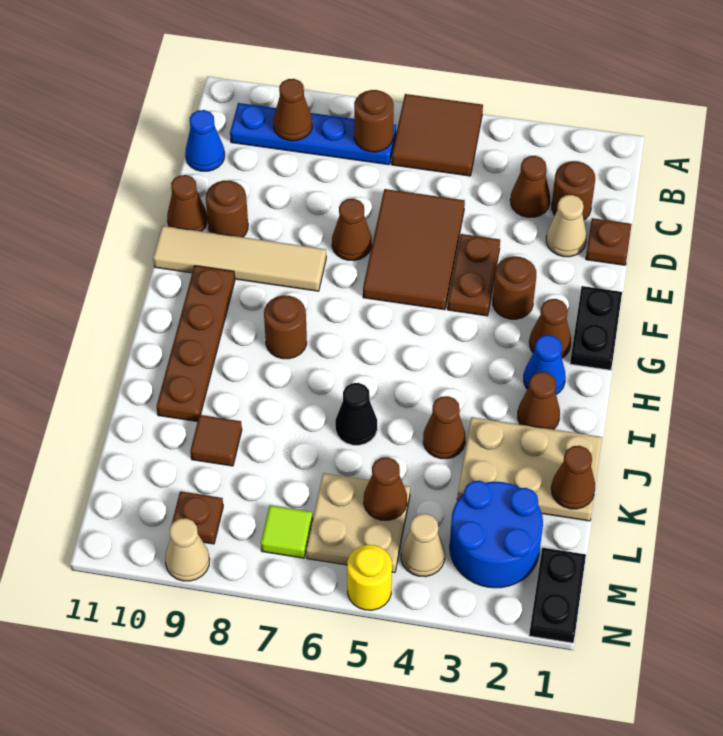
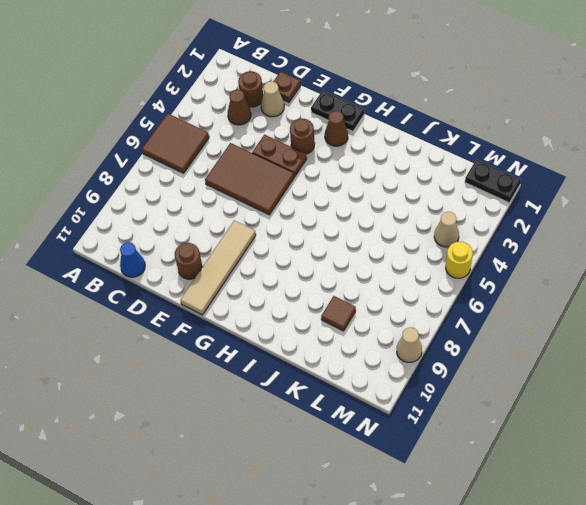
none -> blue 1x4 plate [230,103,396,165]
none -> brown 1x1 cone [332,199,372,261]
none -> brown 1x1 cone [167,175,207,231]
none -> brown 1x4 plate [156,266,235,422]

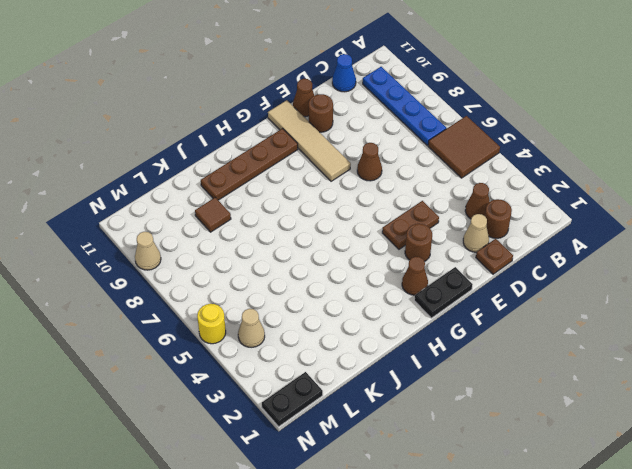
none -> brown 2x3 tile [363,189,465,310]
none -> blue 1x1 cone [524,335,566,394]
none -> brown 1x1 round brick [264,296,307,359]
none -> brown 1x1 cone [518,372,560,430]

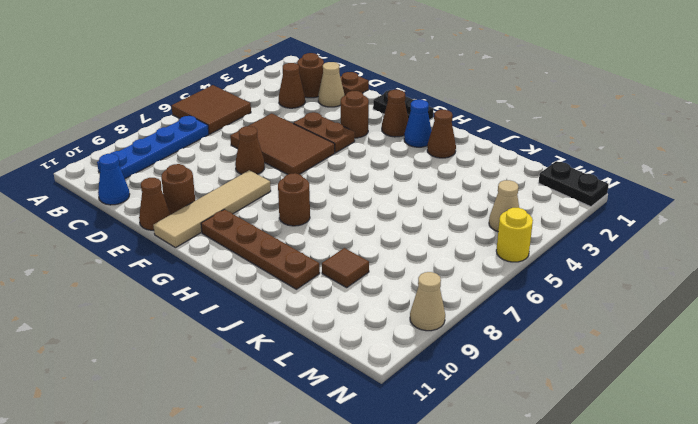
none -> tan 2x3 plate [457,417,602,521]
none -> brown 1x1 cone [423,396,465,459]
none -> black 1x1 cone [335,383,377,445]
none -> blue 2x2 round brick [450,481,543,588]

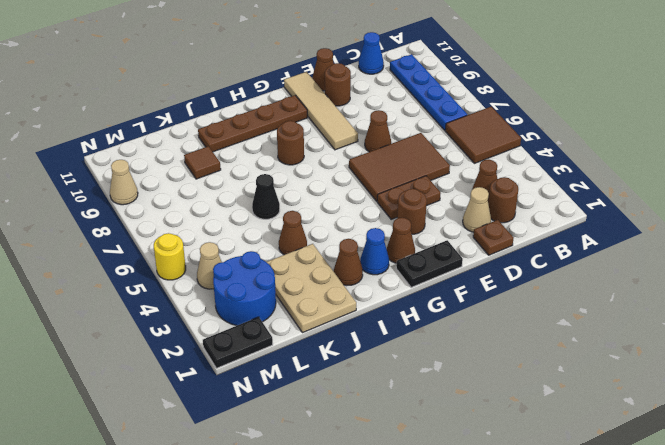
none -> tan 2x2 plate [306,473,410,573]
none -> lime 1x1 tile [261,505,313,558]
none -> brown 1x1 plate [172,491,223,544]
none -> brown 1x1 round brick [354,90,394,152]

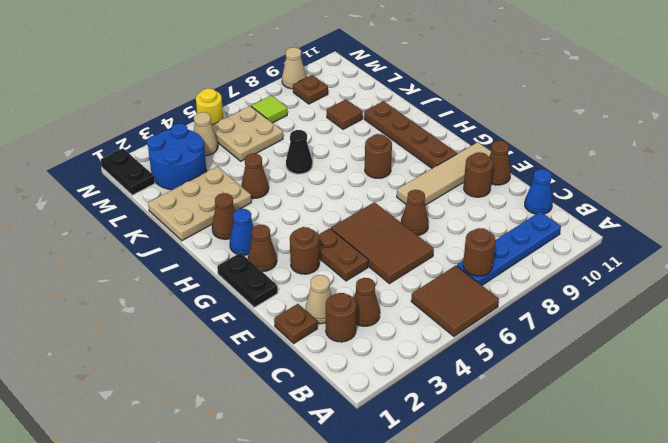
none -> brown 1x1 cone [273,79,312,141]
none -> brown 1x1 cone [551,446,595,509]
none -> brown 1x1 cone [364,457,407,520]

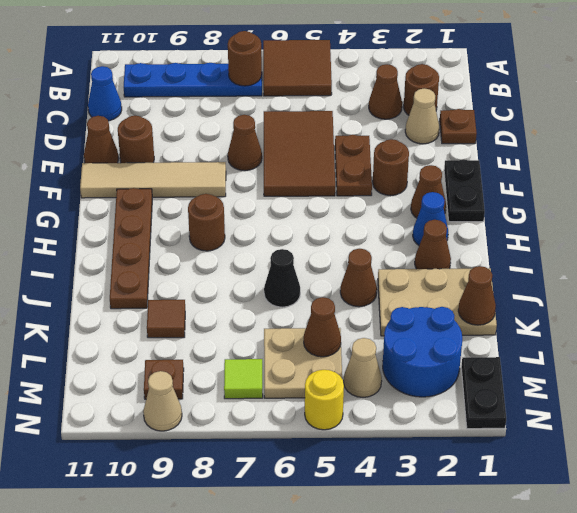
none -> brown 1x1 cone [273,79,312,141]

